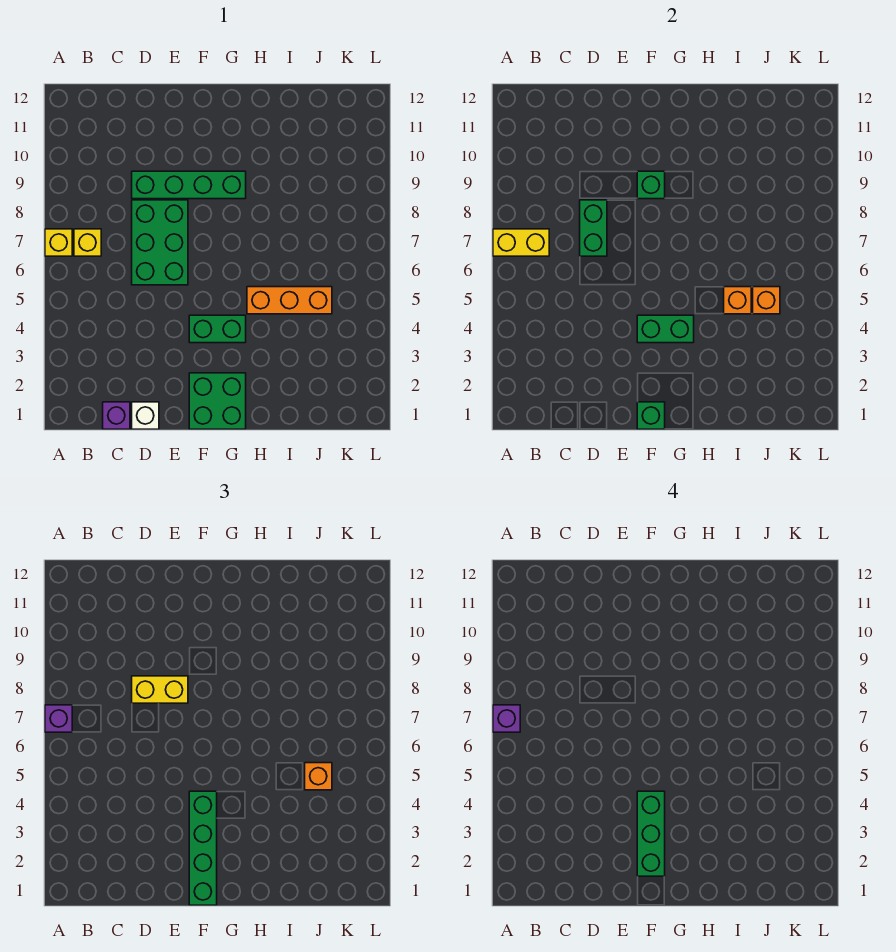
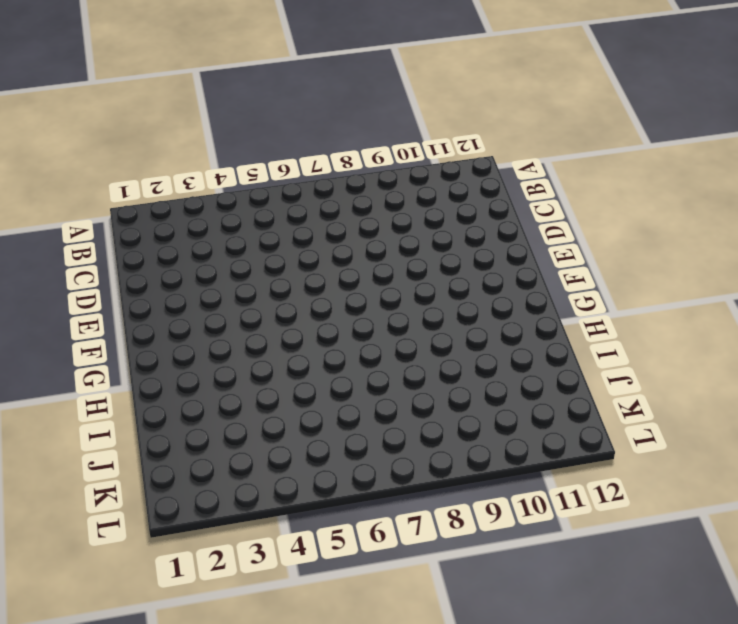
none -> yellow 1x1 brick [45,229,72,256]
none -> yellow 1x1 brick [74,229,101,256]
none -> purple 1x1 brick [103,402,130,429]

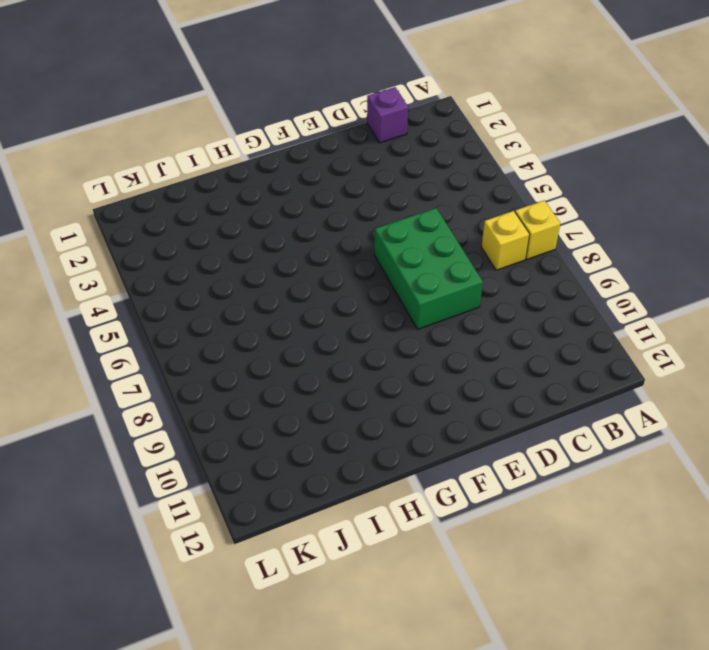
none -> white 1x1 brick [132,402,159,429]
none -> green 1x4 brick [132,171,246,199]
none -> green 2x2 brick [189,373,246,429]

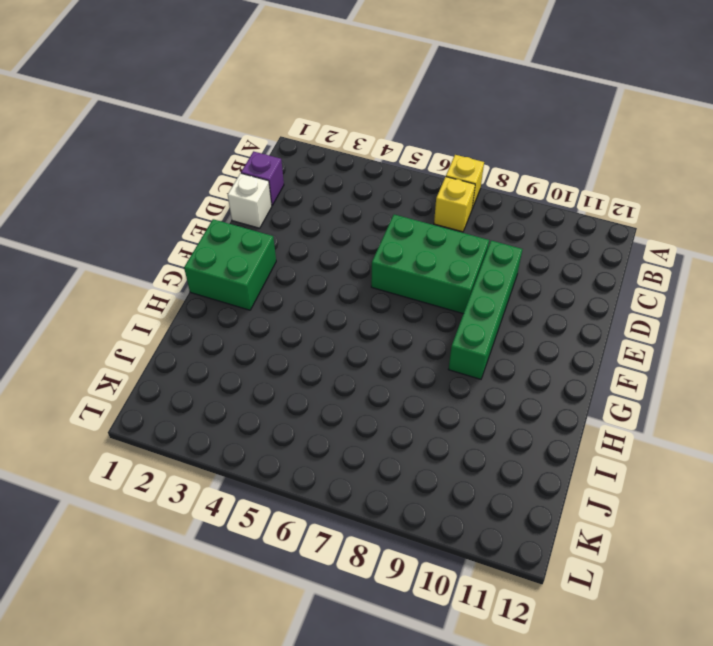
none -> green 1x2 brick [189,315,246,343]
none -> orange 1x3 brick [247,287,332,314]
none -> yellow 1x2 brick [493,229,549,256]

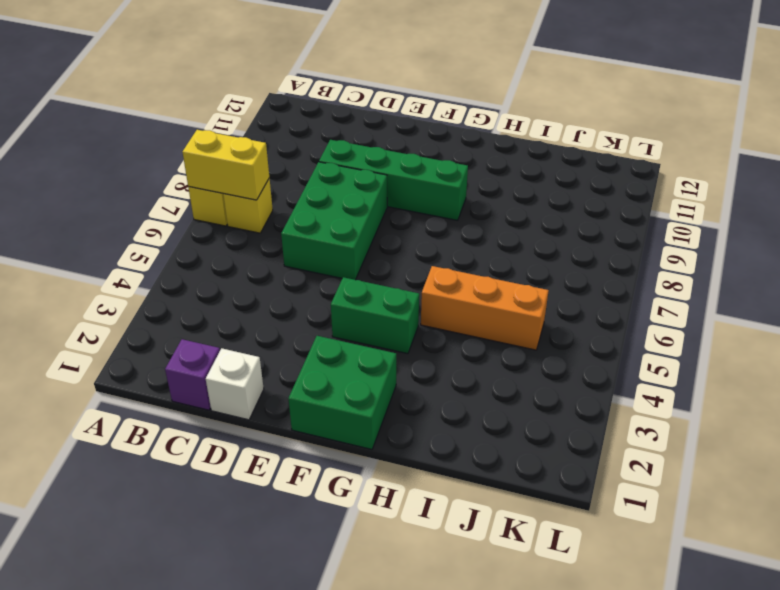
none -> green 1x2 brick [580,200,607,256]
none -> green 1x1 brick [637,402,665,429]
none -> green 1x2 brick [637,315,694,343]

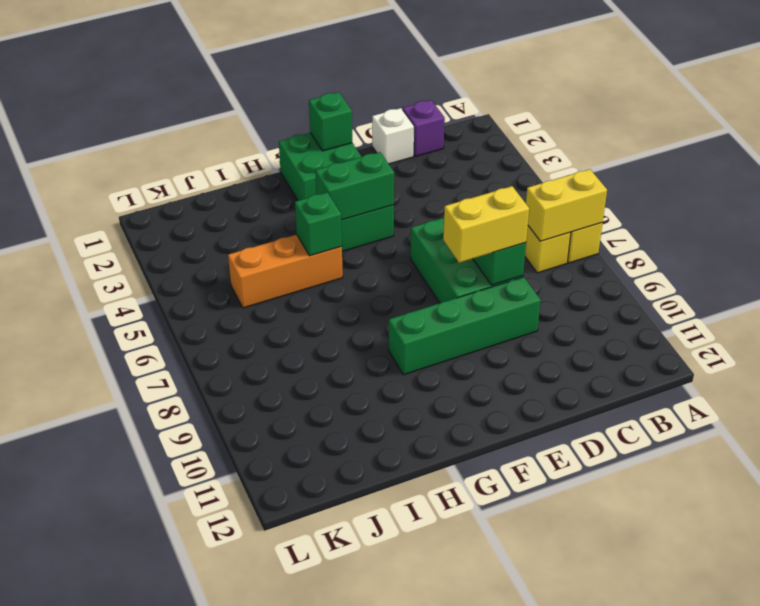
green 1x1 brick [295,192,342,256] -> green 1x1 brick moved to [637,171,665,199]
none -> orange 1x1 brick [724,287,751,314]
none -> orange 1x1 brick [753,287,780,314]
none -> purple 1x1 brick [45,705,72,732]

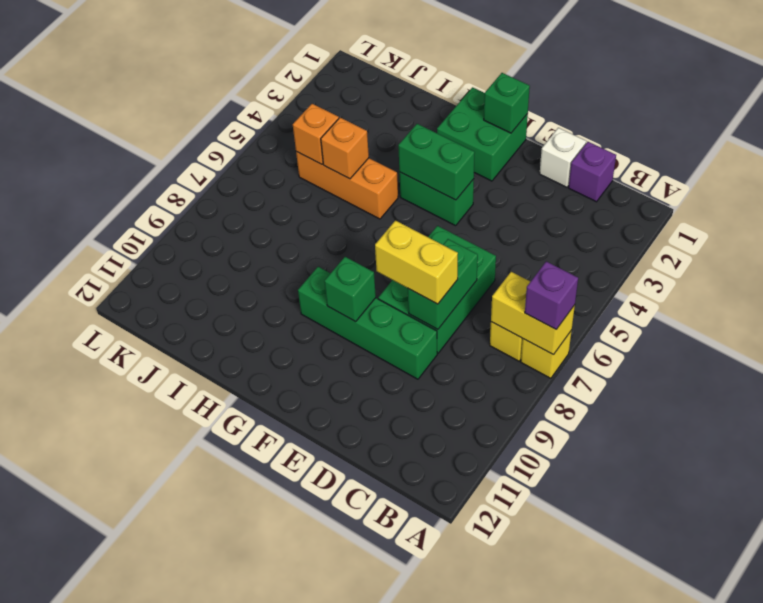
none -> green 1x4 brick [189,791,217,905]
none -> orange 1x1 brick [305,763,332,790]
none -> purple 1x1 brick [493,705,520,732]

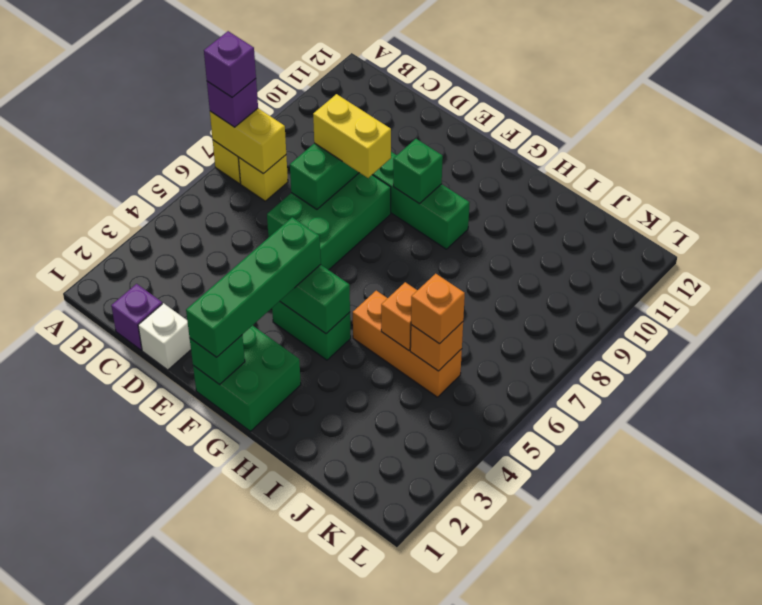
none -> green 1x3 brick [637,791,665,876]

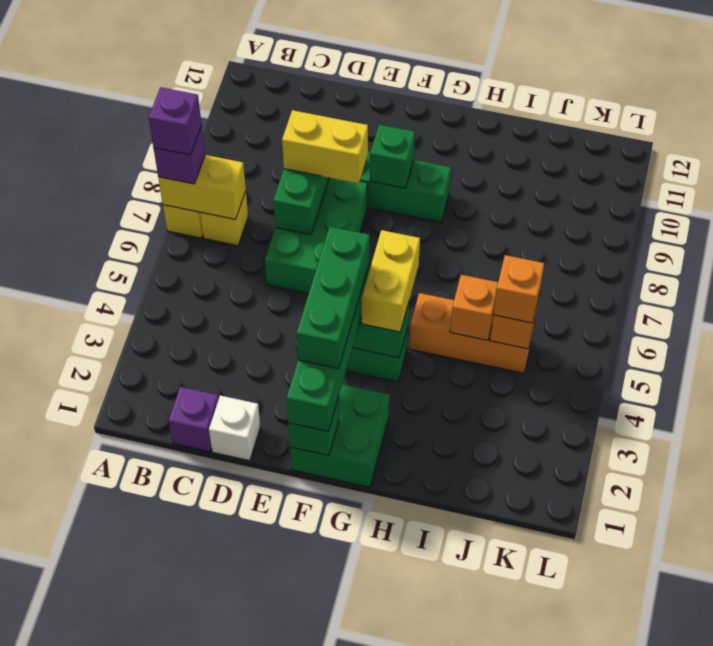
yellow 1x2 brick [362,230,420,332] -> none

